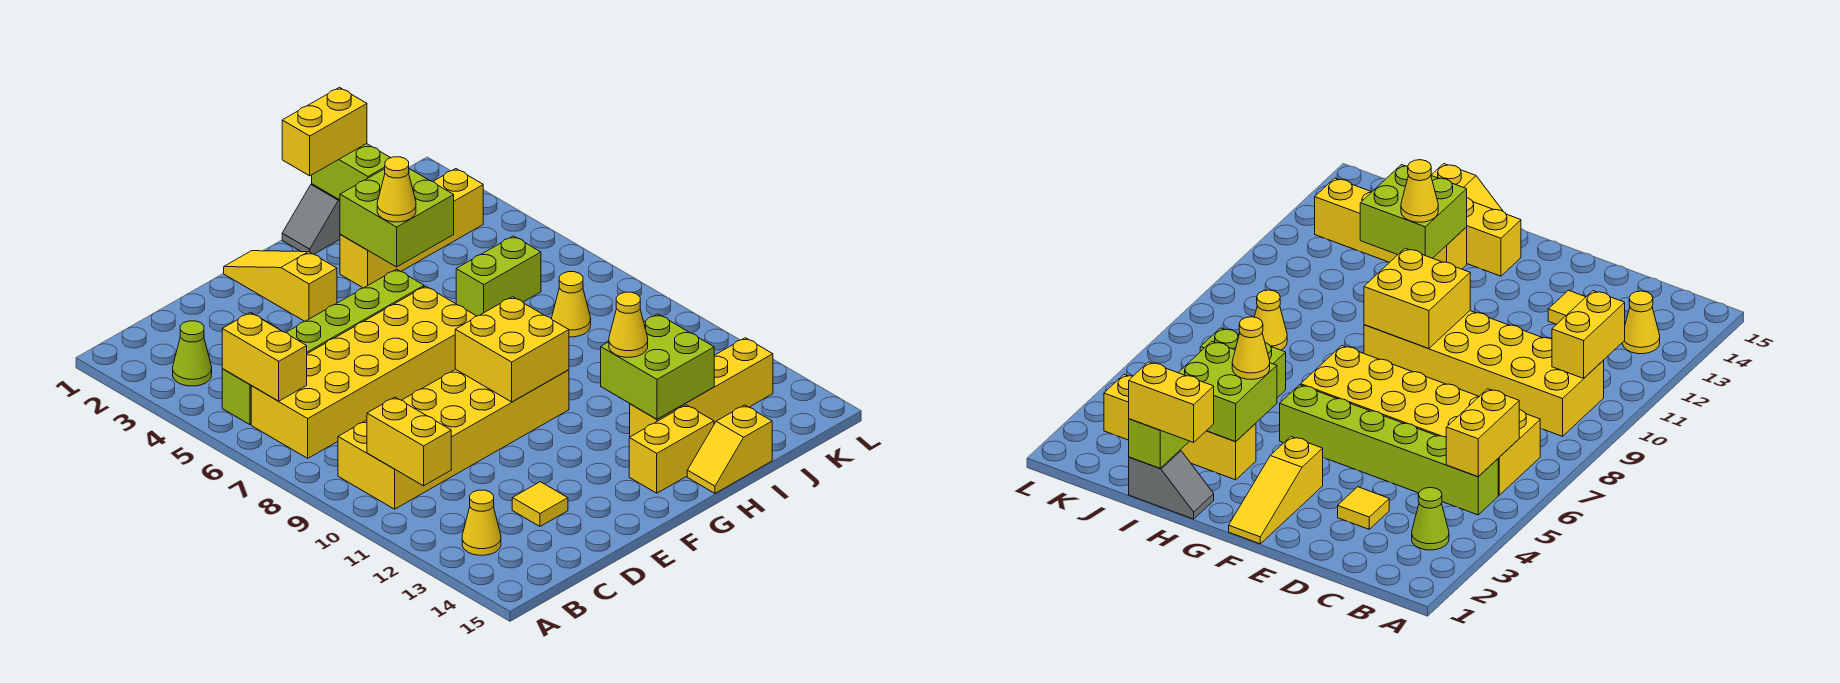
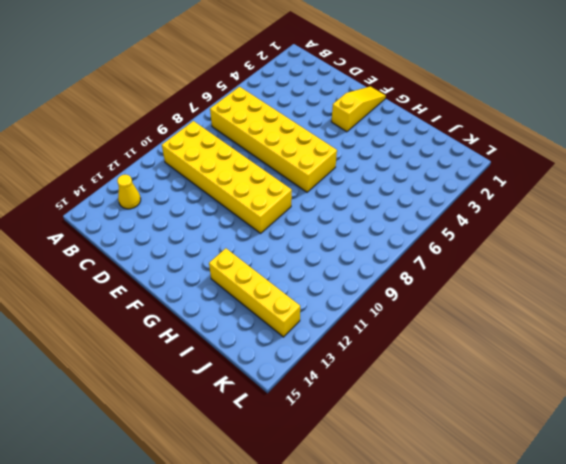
none -> lime 1x1 cone [173,321,212,386]
none -> lime 1x6 brick [222,269,424,425]
none -> yellow 1x1 tile [1338,487,1389,529]

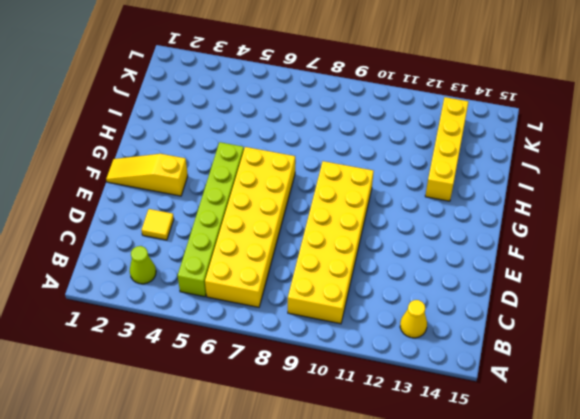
none -> yellow 1x1 tile [512,482,568,526]
none -> yellow 1x2 brick [629,405,714,493]
none -> grey 1x2 slope [282,184,340,254]

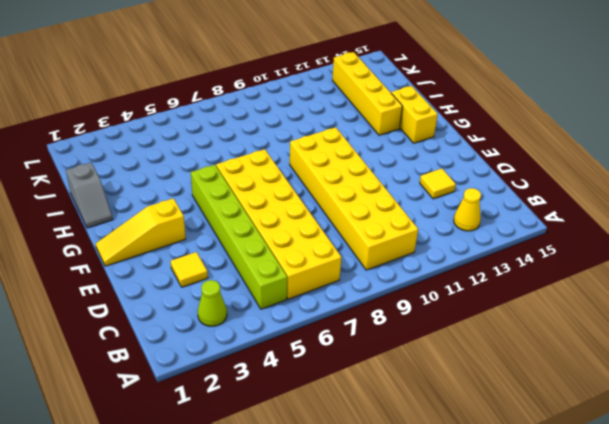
none -> yellow 1x4 brick [340,169,483,288]
none -> yellow 1x2 slope [687,405,772,493]
none -> lime 1x2 brick [456,236,541,316]

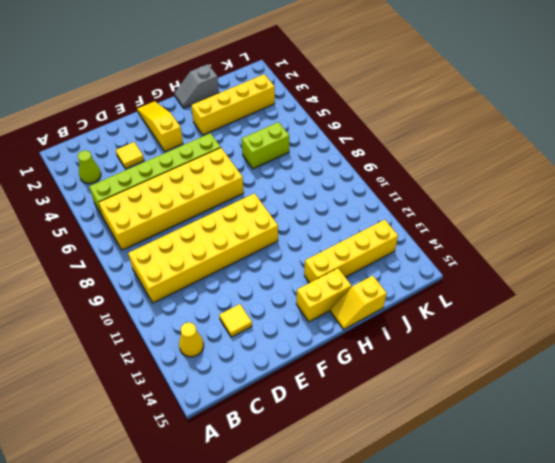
none -> yellow 1x1 cone [552,272,591,337]
none -> yellow 1x2 brick [222,313,307,401]
none -> yellow 1x2 brick [367,397,451,486]

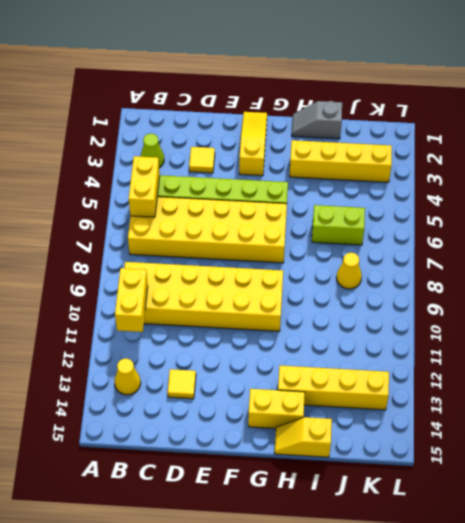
none -> yellow 2x2 brick [455,297,569,402]
none -> lime 2x2 brick [340,169,454,267]
none -> lime 2x2 brick [601,314,714,419]

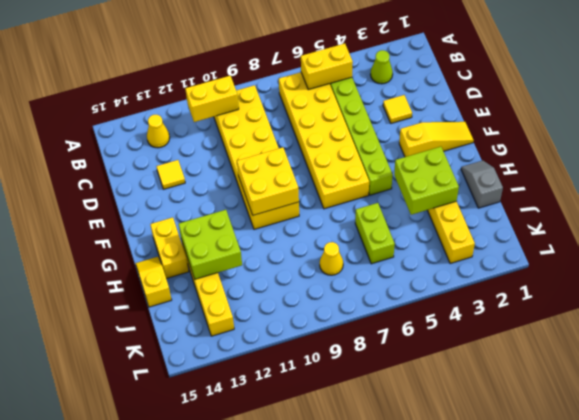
none -> lime 1x2 brick [312,144,390,200]
none -> yellow 1x2 brick [282,87,367,176]
none -> yellow 1x1 cone [377,157,416,222]

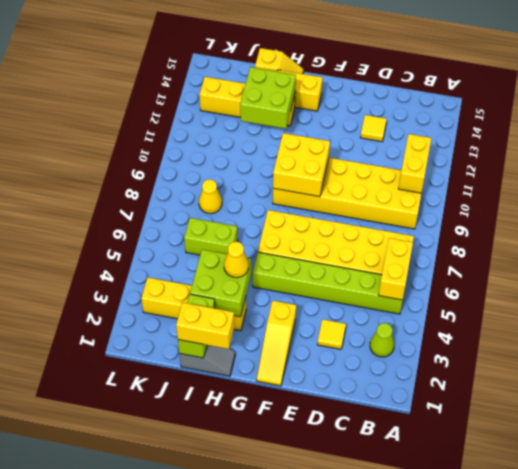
none -> yellow 1x1 cone [462,490,501,555]
none -> yellow 1x1 cone [609,292,648,357]

